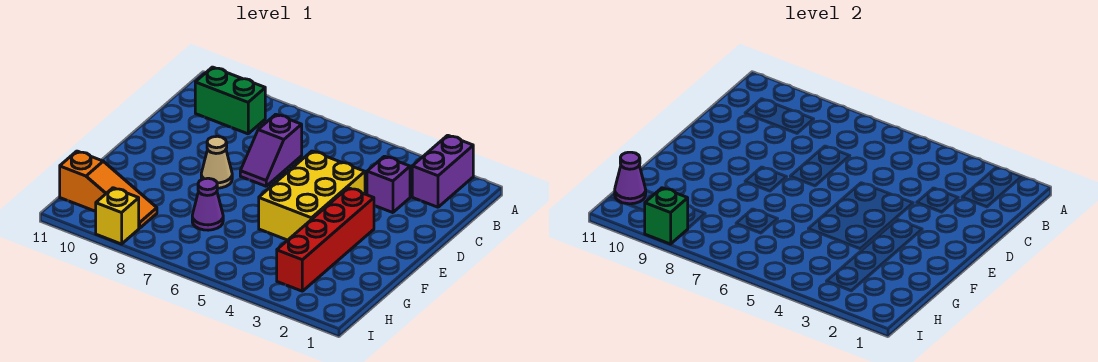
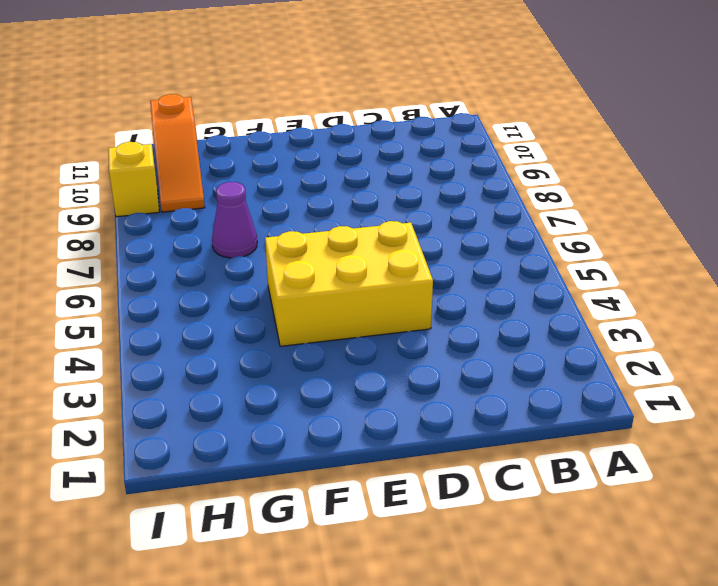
none -> purple 1x2 brick [412,135,473,207]
none -> green 1x2 brick [195,67,265,134]
none -> purple 1x1 brick [367,156,410,213]

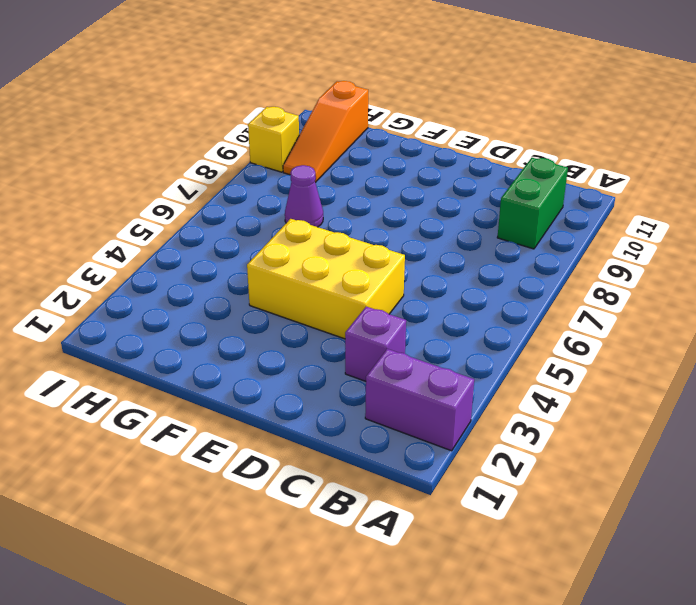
none -> purple 1x2 slope [240,114,302,186]
none -> red 1x4 brick [277,188,374,291]
none -> tan 1x1 cone [201,136,232,188]

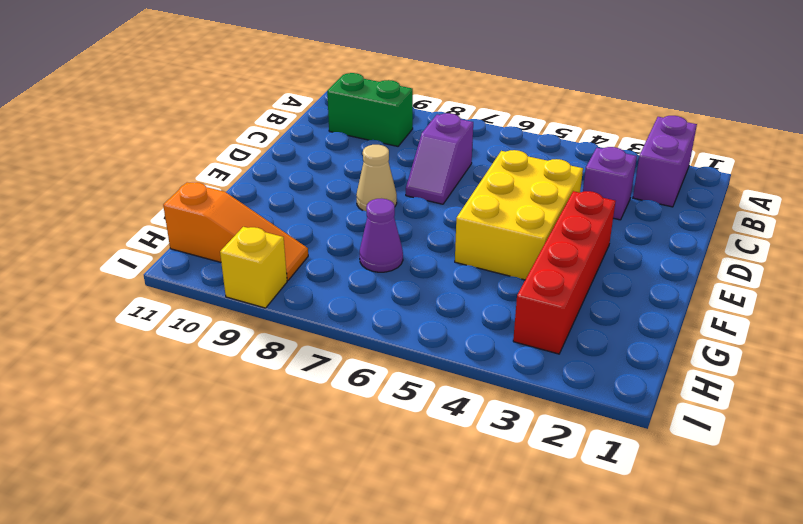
none -> purple 1x1 cone [615,152,646,204]
none -> green 1x1 brick [645,188,688,244]

